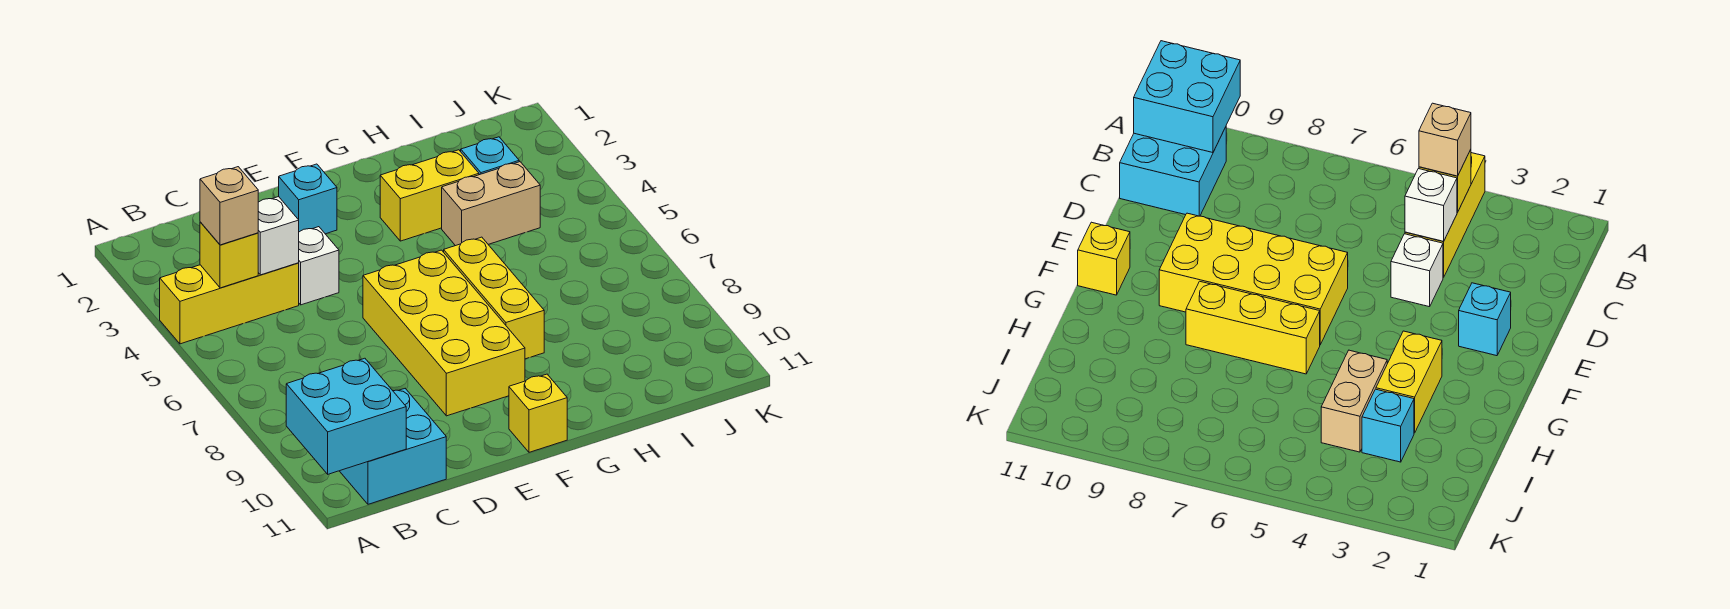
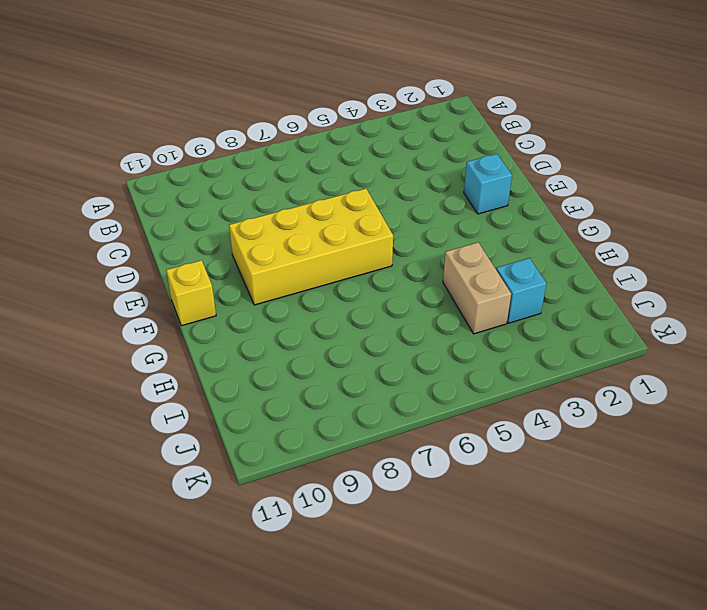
none -> yellow 1x3 brick [160,263,299,344]
none -> cyan 2x2 brick [340,389,446,504]
none -> white 1x1 brick [299,227,339,305]

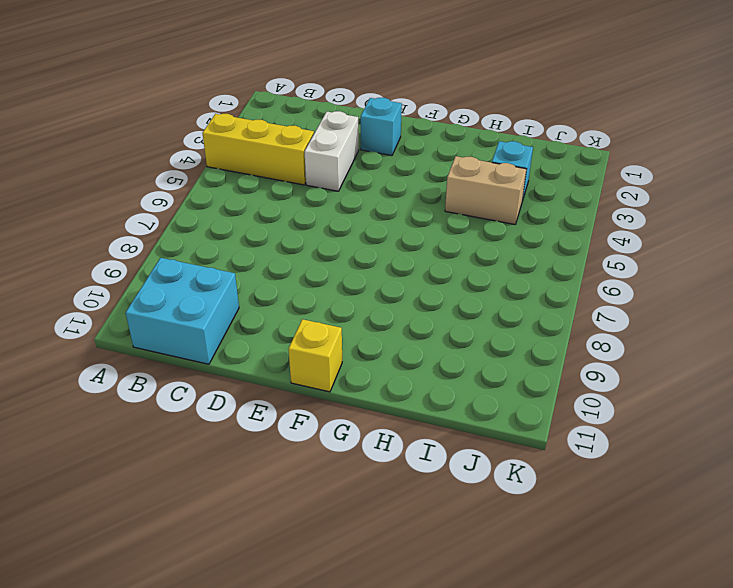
white 1x2 brick [304,111,359,191] -> white 1x1 brick [299,227,339,305]
none -> yellow 2x4 brick [363,250,525,416]
none -> yellow 1x2 brick [380,150,479,241]
none -> yellow 1x3 brick [444,237,544,359]

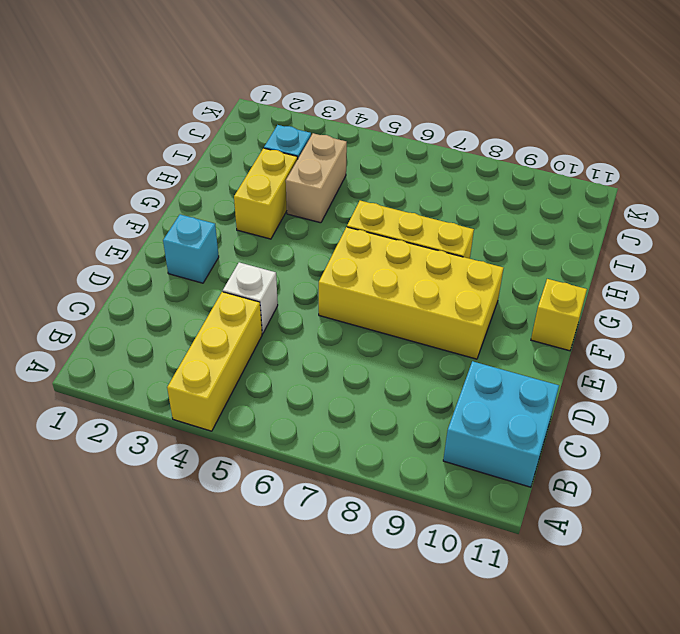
none -> cyan 2x2 brick [286,358,406,474]
none -> yellow 1x1 brick [200,222,258,288]
none -> white 1x1 brick [258,197,299,275]

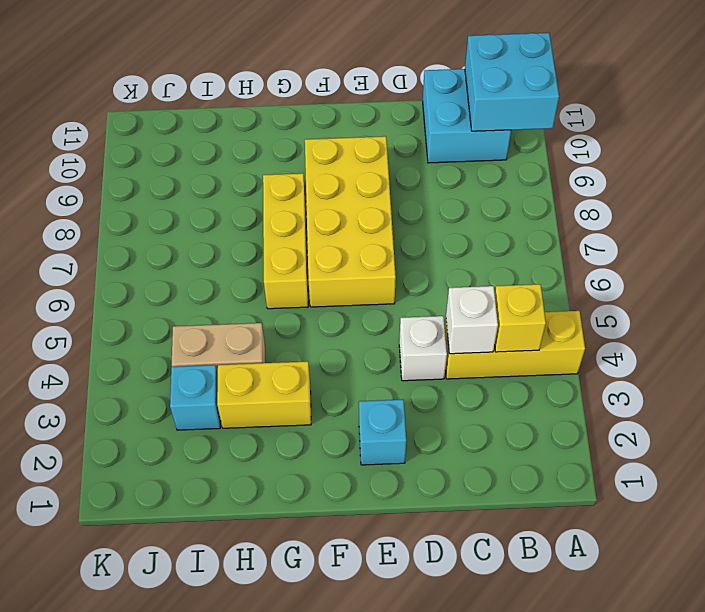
none -> yellow 1x1 brick [509,374,567,452]
none -> tan 1x1 brick [200,167,258,245]

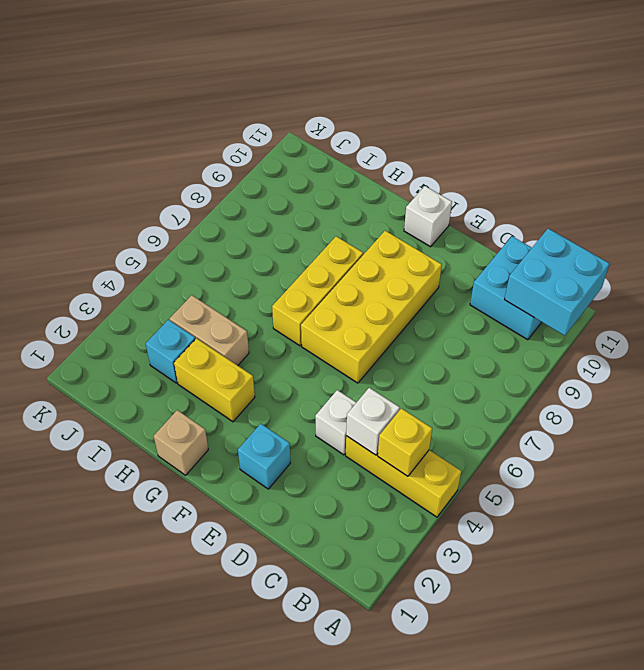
white 1x1 brick [404,186,452,247] -> yellow 1x1 brick [509,374,567,452]
tan 1x1 brick [154,410,208,475] -> tan 1x1 brick moved to [200,167,258,245]

